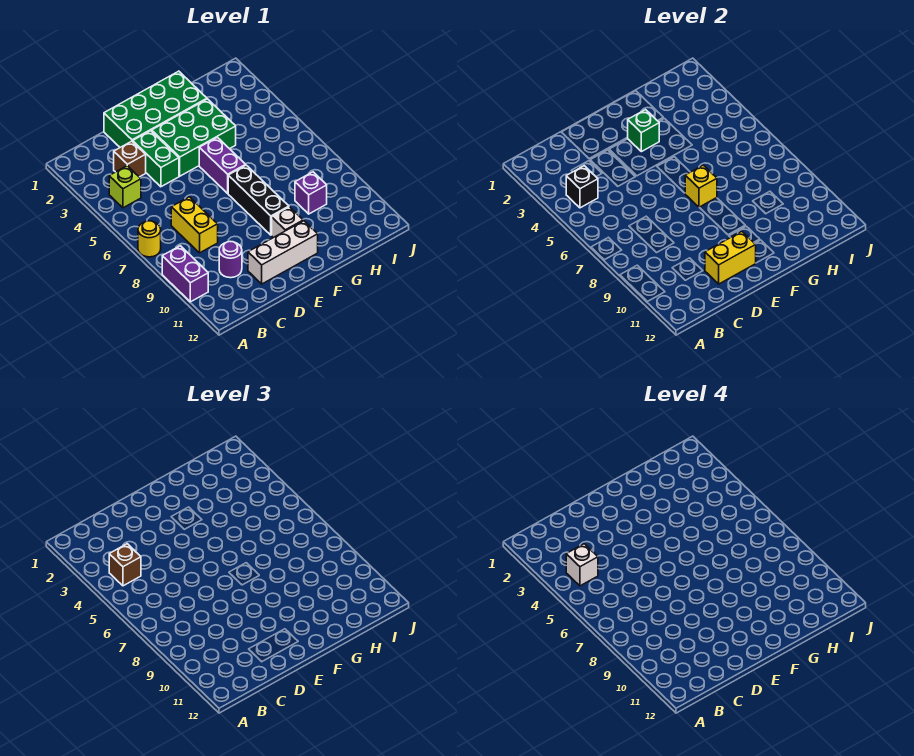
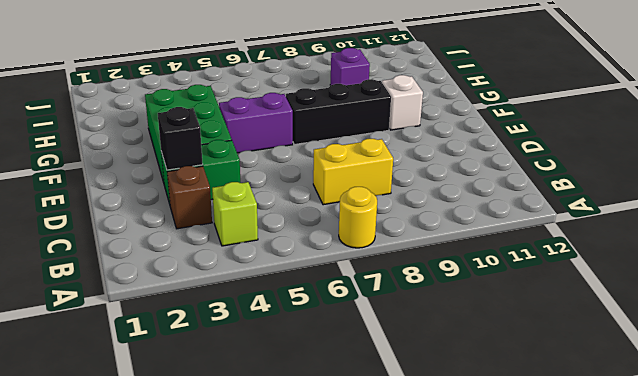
black 1x1 brick [158,107,203,170] -> black 1x1 brick moved to [566,166,598,208]
none -> purple 1x2 brick [162,246,208,302]
none -> purple 1x1 round brick [219,241,242,278]
none -> green 2x4 brick [104,71,207,147]

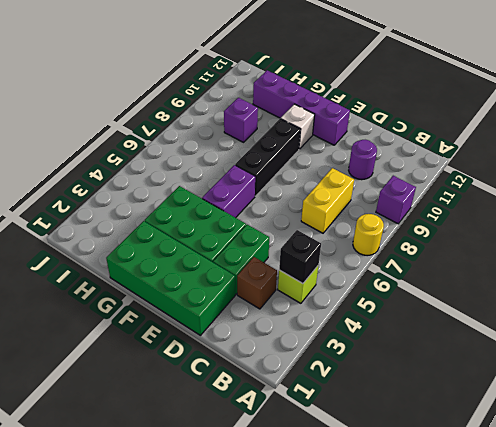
purple 1x1 brick [376,176,416,224] -> purple 1x2 brick [162,246,208,302]
purple 1x4 brick [253,70,350,145] -> white 1x3 brick [248,221,318,284]
none -> yellow 1x2 brick [705,231,756,284]
none -> green 1x1 brick [628,110,659,152]
none -> yellow 1x1 brick [685,165,717,207]

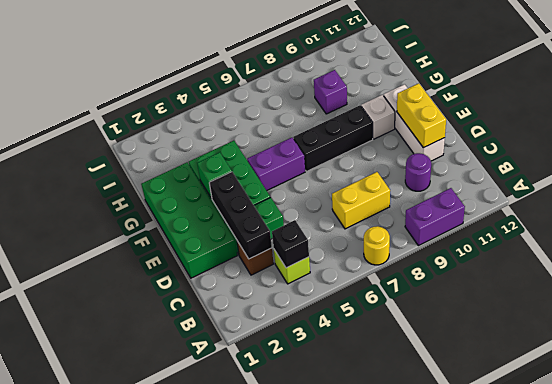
black 1x3 brick [209,172,272,259] -> none
none -> yellow 1x1 brick [685,165,717,207]
none -> brown 1x1 brick [109,544,141,586]
none -> white 1x1 brick [566,544,598,586]

